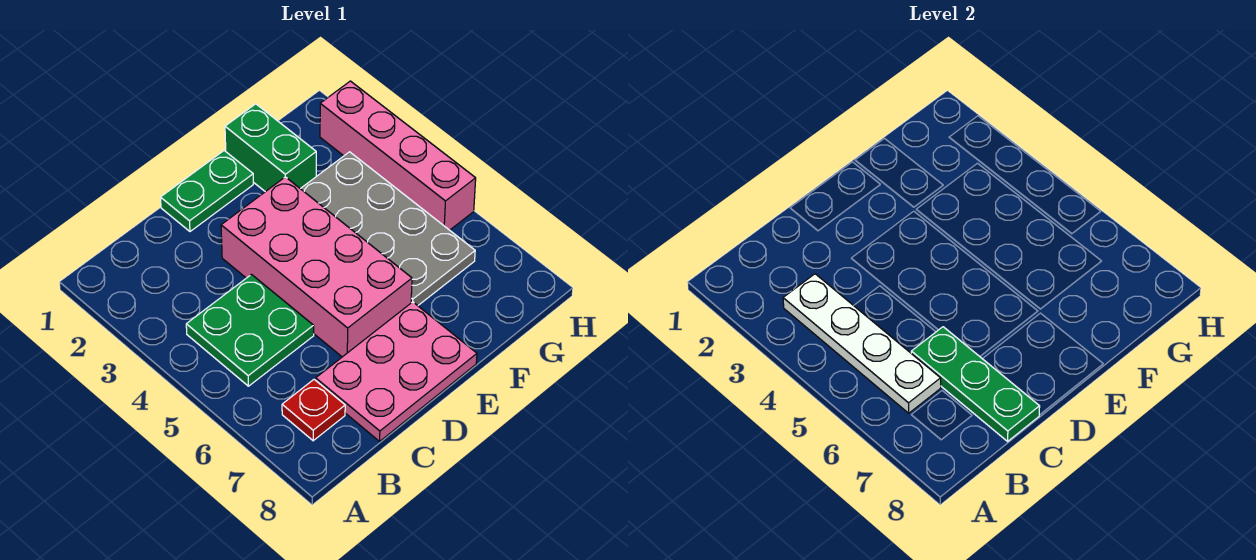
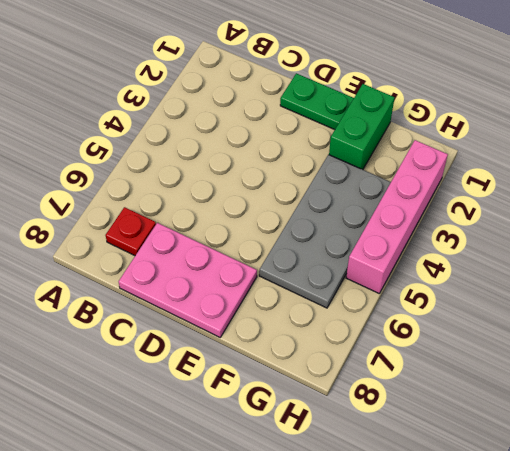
none -> green 2x2 plate [186,275,314,386]
none -> pink 2x4 brick [221,177,412,357]

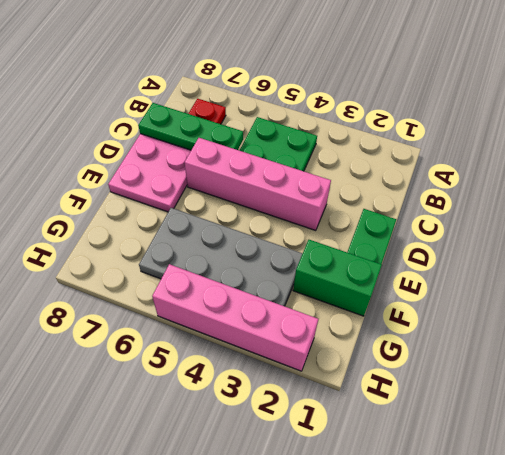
pink 1x4 brick [185,138,331,231] -> pink 2x4 brick [221,177,412,357]
none -> white 1x4 plate [783,274,941,413]

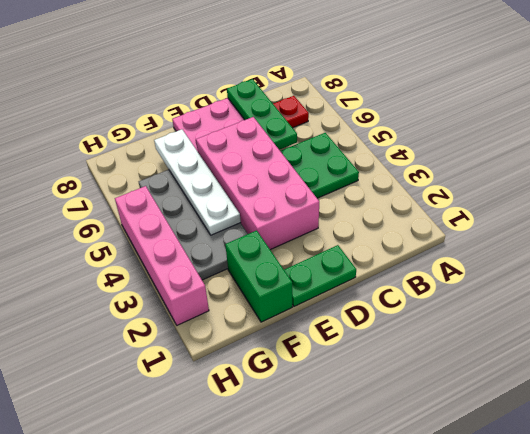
white 1x4 plate [154,129,241,235] -> white 1x4 plate moved to [783,274,941,413]

